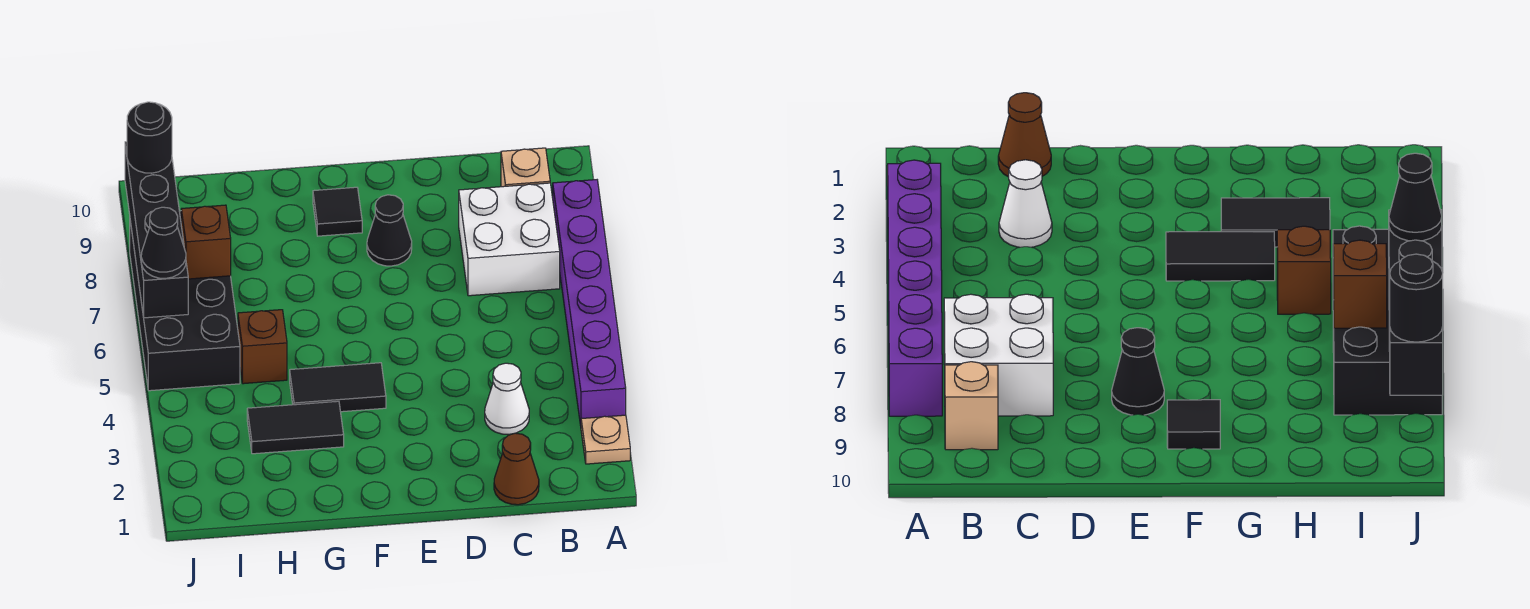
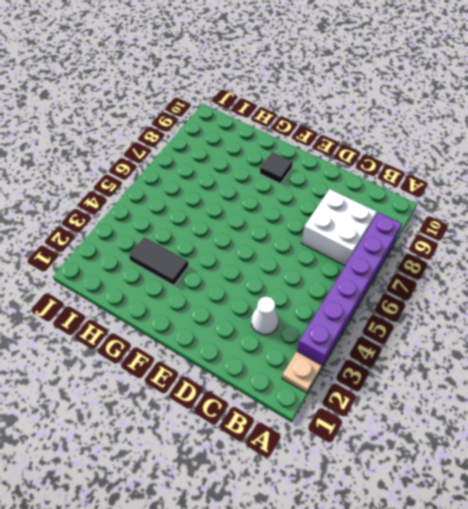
none -> tan 1x1 brick [501,148,550,187]
none -> brown 1x1 cone [494,433,539,505]
none -> black 1x1 cone [367,195,412,266]

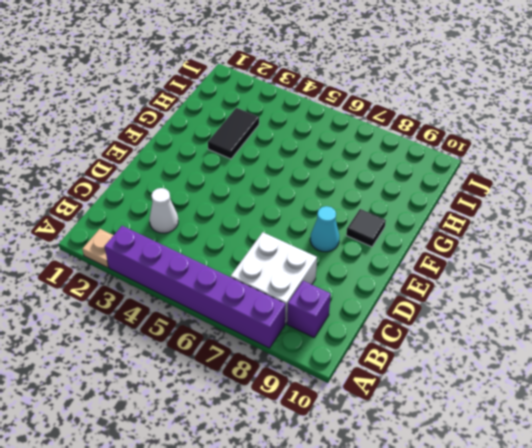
purple 1x1 brick [287,281,331,337] -> tan 1x1 brick [501,148,550,187]
cyan 1x1 cone [310,206,339,252] -> black 1x1 cone [367,195,412,266]
none -> brown 1x1 cone [494,433,539,505]
none -> black 1x2 tile [290,363,386,412]
none -> brown 1x1 brick [238,310,287,384]

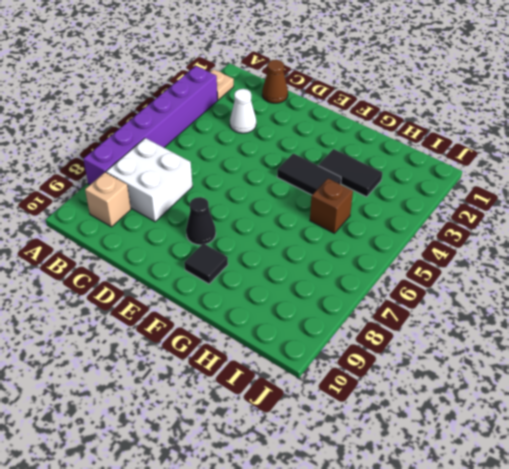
none -> black 2x4 brick [130,211,240,391]
none -> brown 1x1 brick [181,205,231,279]
none -> black 1x4 brick [125,142,188,318]

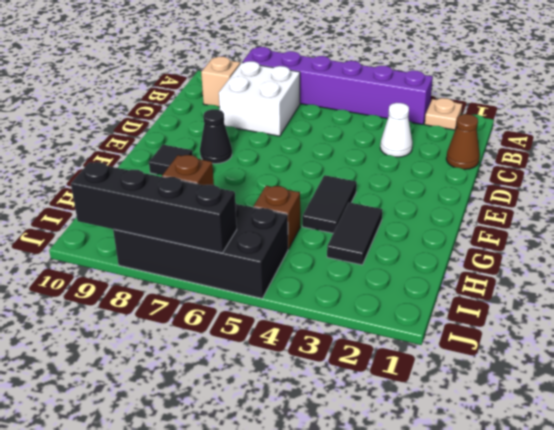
none -> black 1x1 cone [141,207,186,278]
none -> black 1x1 round brick [127,102,172,173]

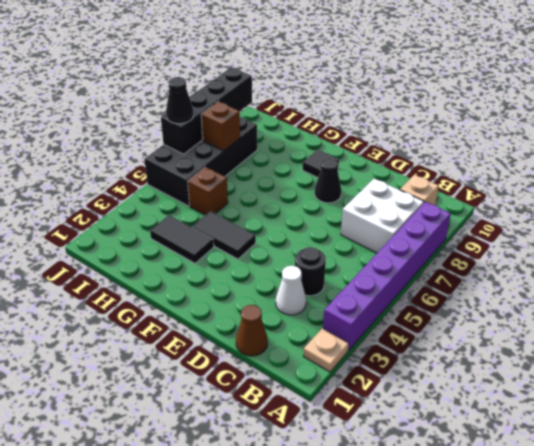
black 1x1 round brick [295,247,326,296] -> black 1x1 round brick moved to [127,102,172,173]

